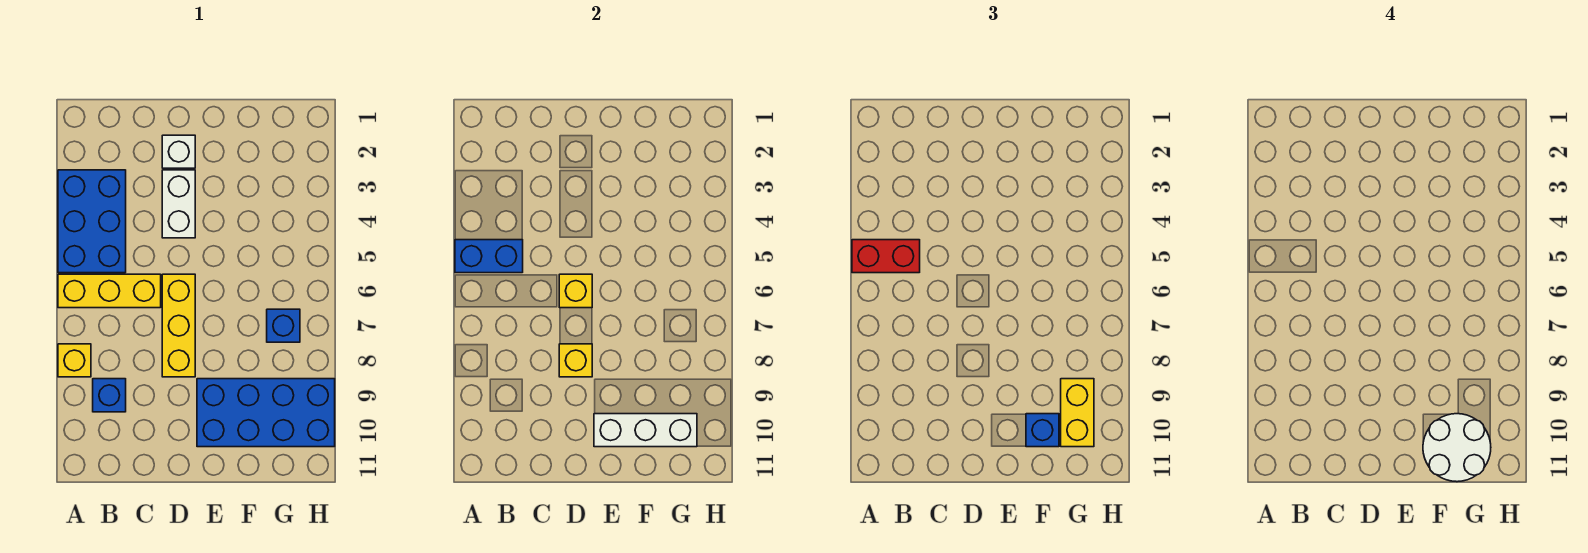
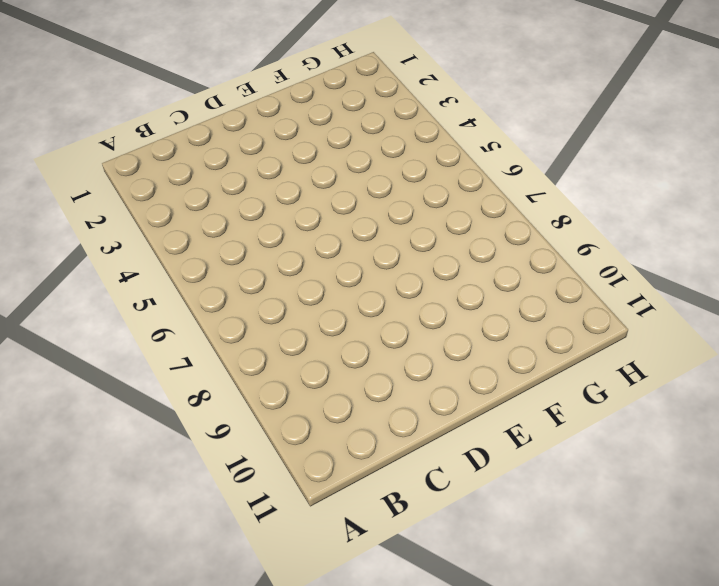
none -> blue 2x3 brick [58,170,126,273]
none -> yellow 1x3 brick [58,274,161,308]
none -> yellow 1x1 brick [58,344,91,377]

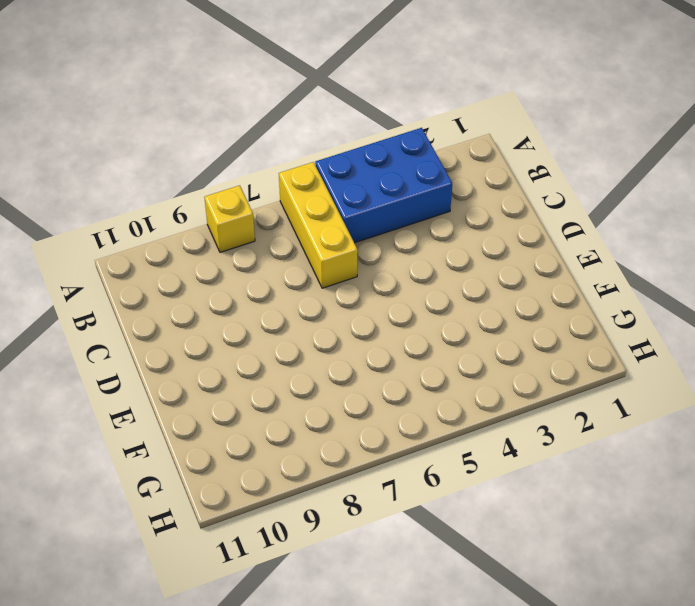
none -> blue 1x1 brick [93,379,126,412]
none -> white 1x1 brick [162,135,195,168]
none -> white 1x2 brick [162,170,195,238]

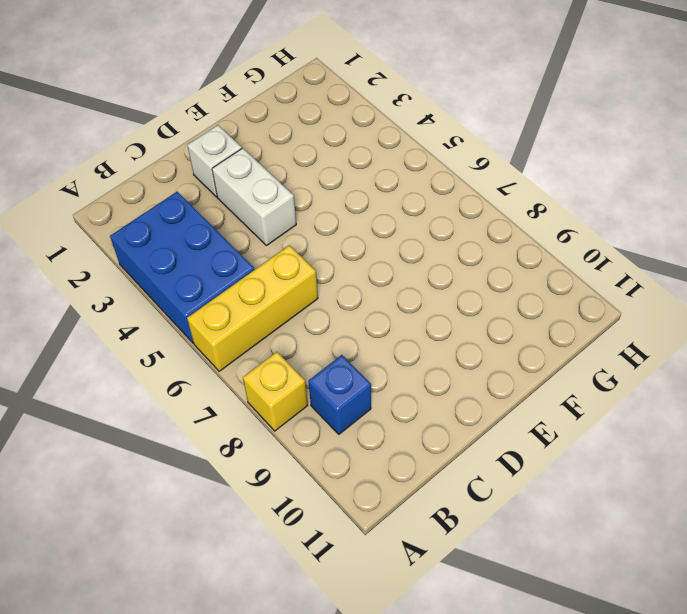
none -> yellow 1x3 brick [162,274,195,377]
none -> blue 2x4 brick [197,379,335,447]
none -> blue 1x1 brick [267,309,300,342]

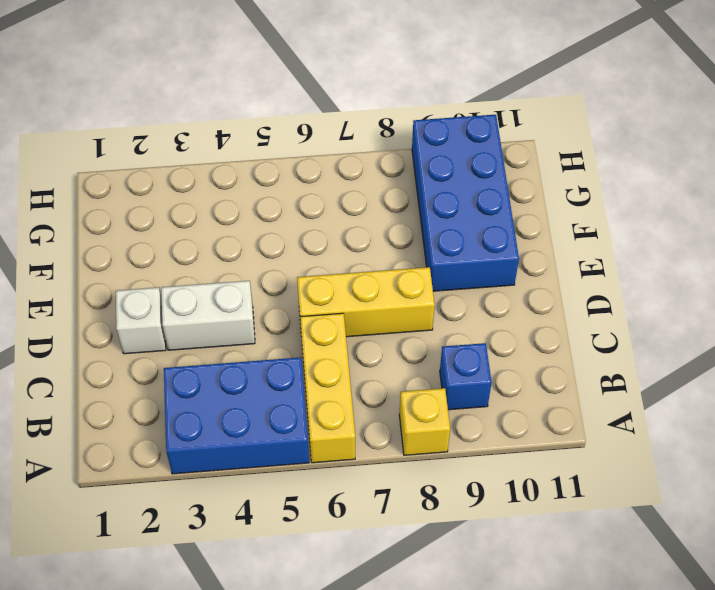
none -> blue 1x1 brick [267,309,300,342]
none -> blue 1x2 brick [455,240,523,273]
none -> yellow 1x1 brick [559,274,592,308]

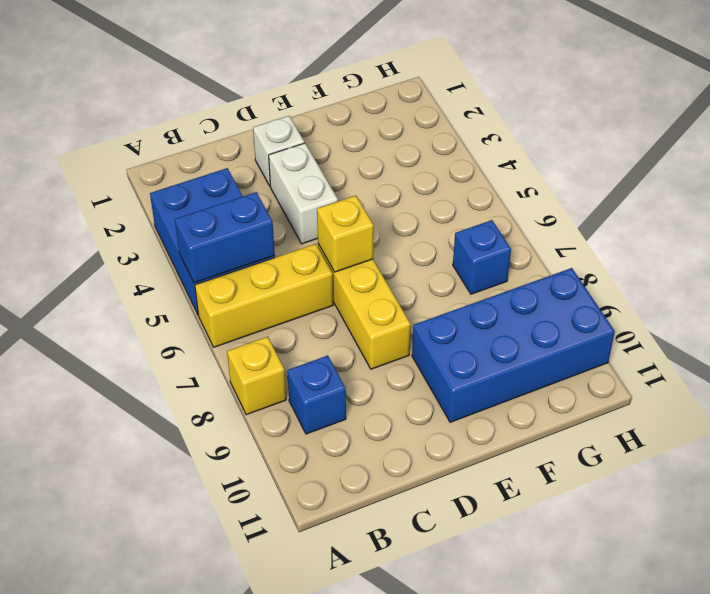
none -> yellow 1x1 brick [559,344,592,377]
none -> white 1x3 brick [594,414,697,447]
none -> red 1x2 brick [852,240,920,273]

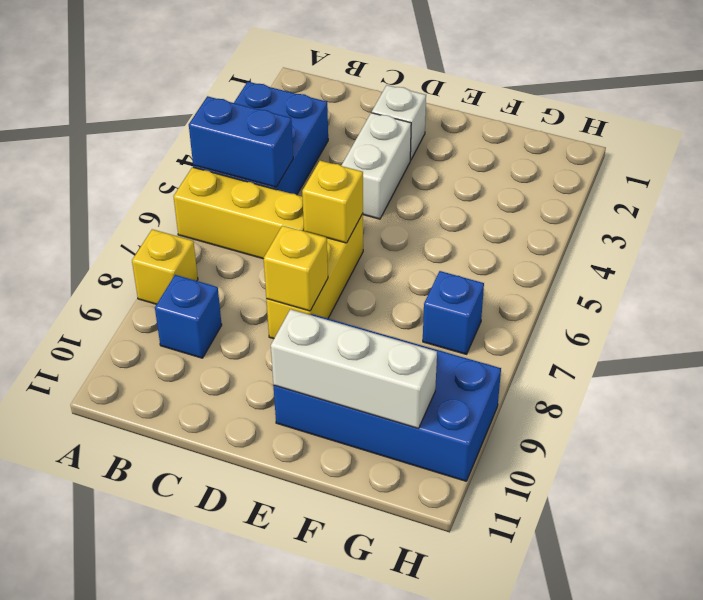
none -> red 1x2 brick [852,240,920,273]
none -> blue 1x1 brick [1026,414,1059,447]
none -> yellow 1x2 brick [1061,379,1094,447]

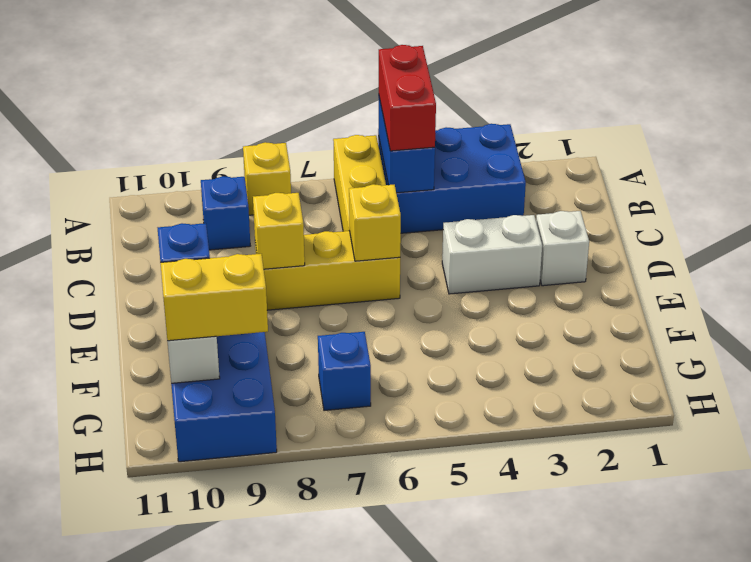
none -> white 2x2 round brick [1423,414,1491,482]

